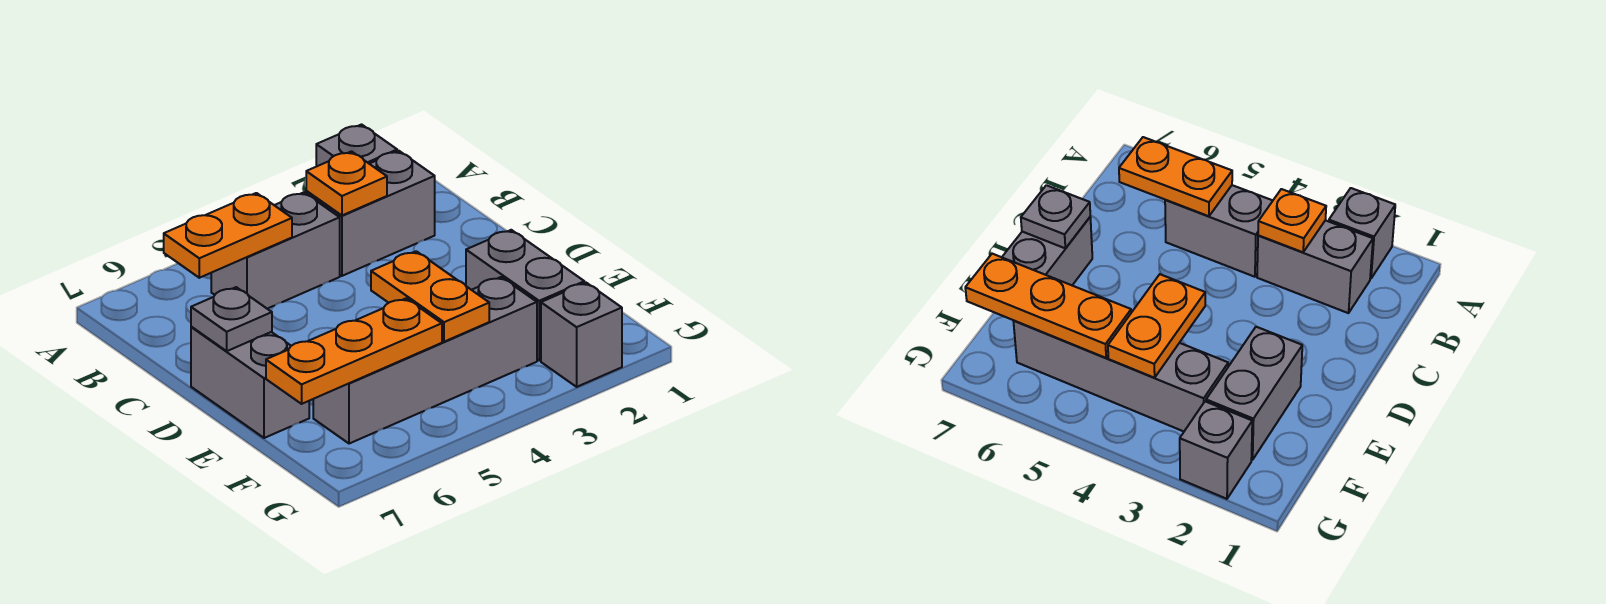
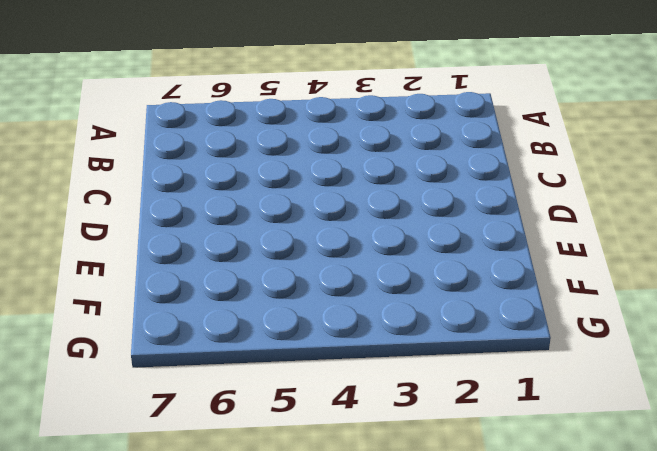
none -> grey 1x1 brick [316,125,397,166]
none -> grey 1x2 brick [306,151,435,276]
none -> grey 1x2 brick [211,192,340,309]

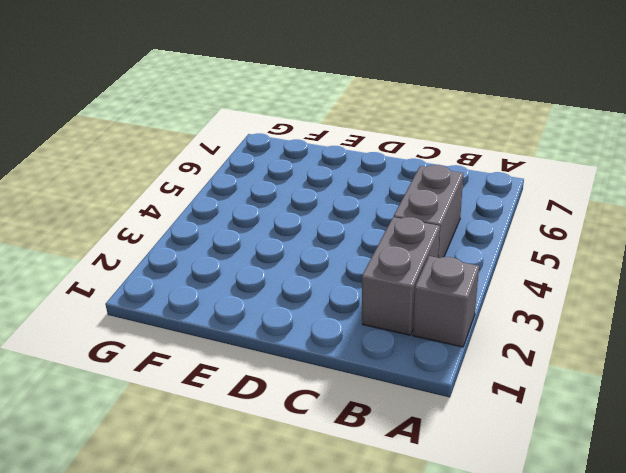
none -> grey 1x2 brick [191,327,309,438]
none -> grey 1x2 brick [466,230,584,360]
none -> grey 1x4 brick [313,277,537,444]

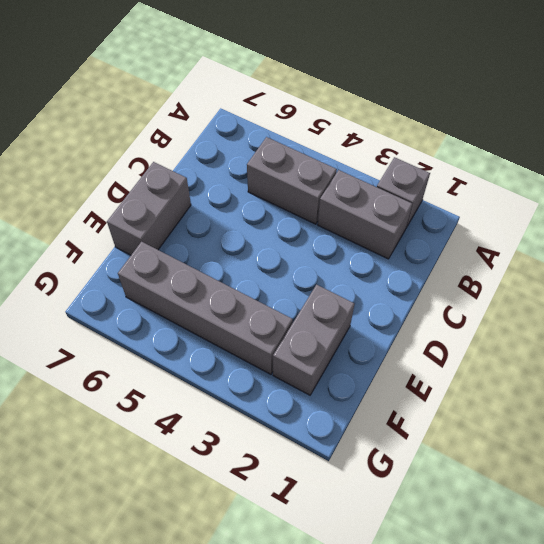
none -> grey 1x1 brick [541,283,622,387]
none -> orange 1x1 plate [306,151,387,215]
none -> orange 1x2 plate [164,193,292,278]

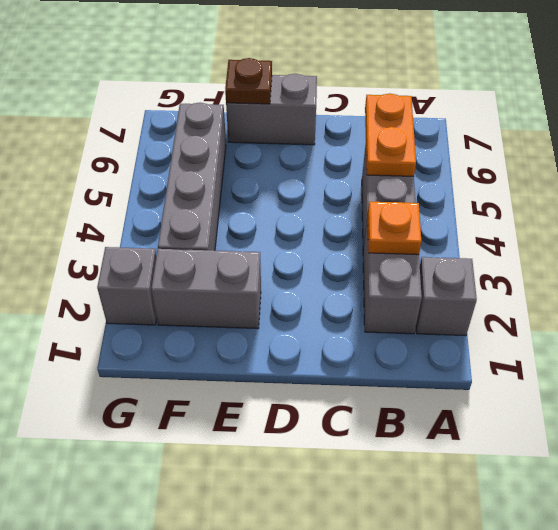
brown 1x1 plate [225,58,272,104] -> none
none -> grey 1x1 plate [191,287,272,351]
none -> orange 1x2 plate [371,251,489,342]
none -> orange 1x3 plate [266,298,442,404]

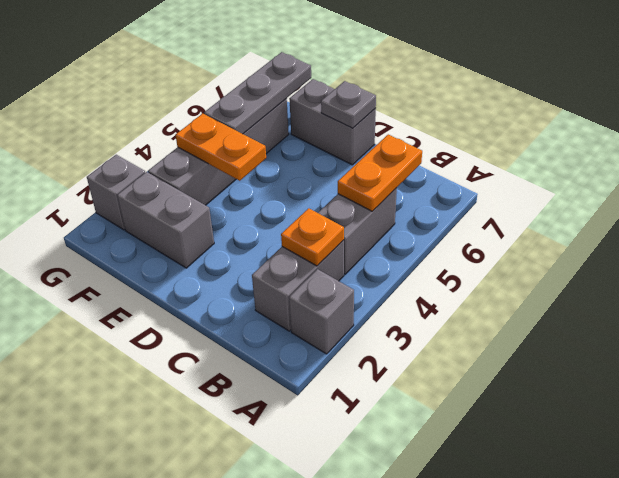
grey 1x3 plate [204,52,311,134] -> orange 1x3 plate [266,298,442,404]

